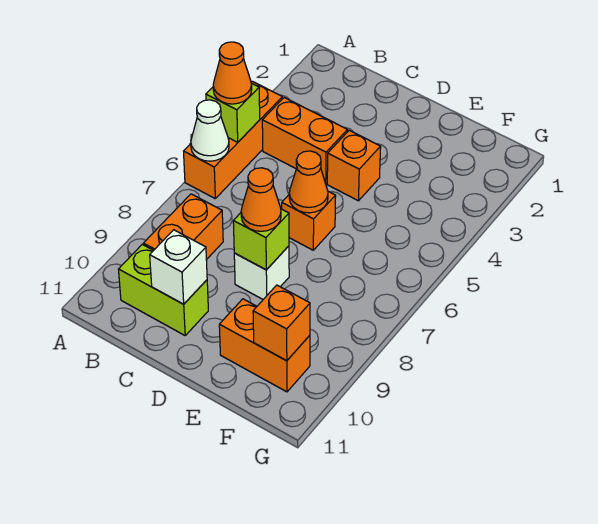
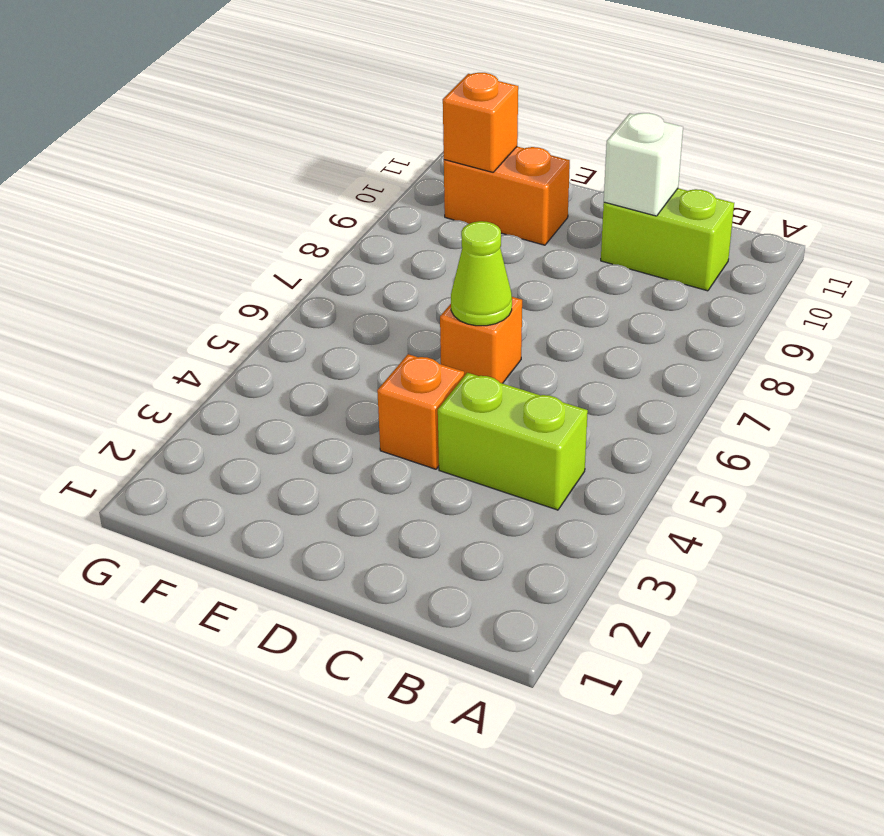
lime 1x2 brick [438,373,588,510] -> orange 1x2 brick [262,98,347,183]
lime 1x1 cone [451,221,512,326] -> orange 1x1 cone [289,151,328,213]
none -> orange 1x3 brick [184,81,282,198]
none -> orange 1x2 brick [143,194,223,260]
none -> white 1x1 brick [234,246,289,299]

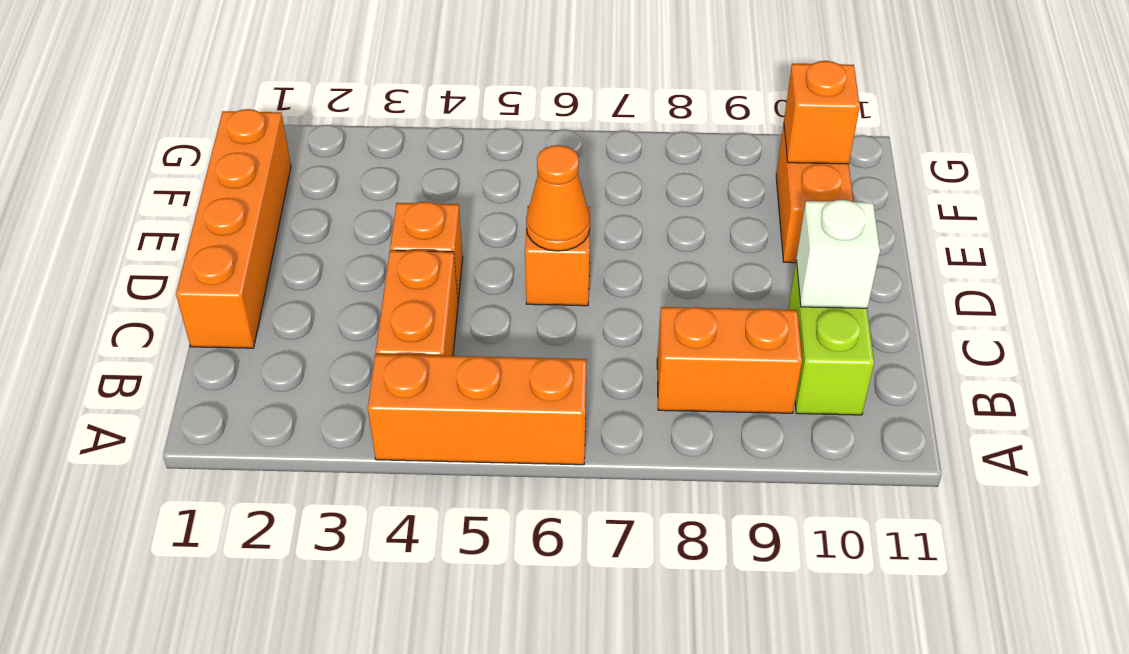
orange 1x4 brick [176,109,291,348] -> none
none -> white 1x1 brick [234,246,289,299]
none -> lime 1x1 brick [206,83,260,142]
none -> white 1x1 cone [191,100,229,161]

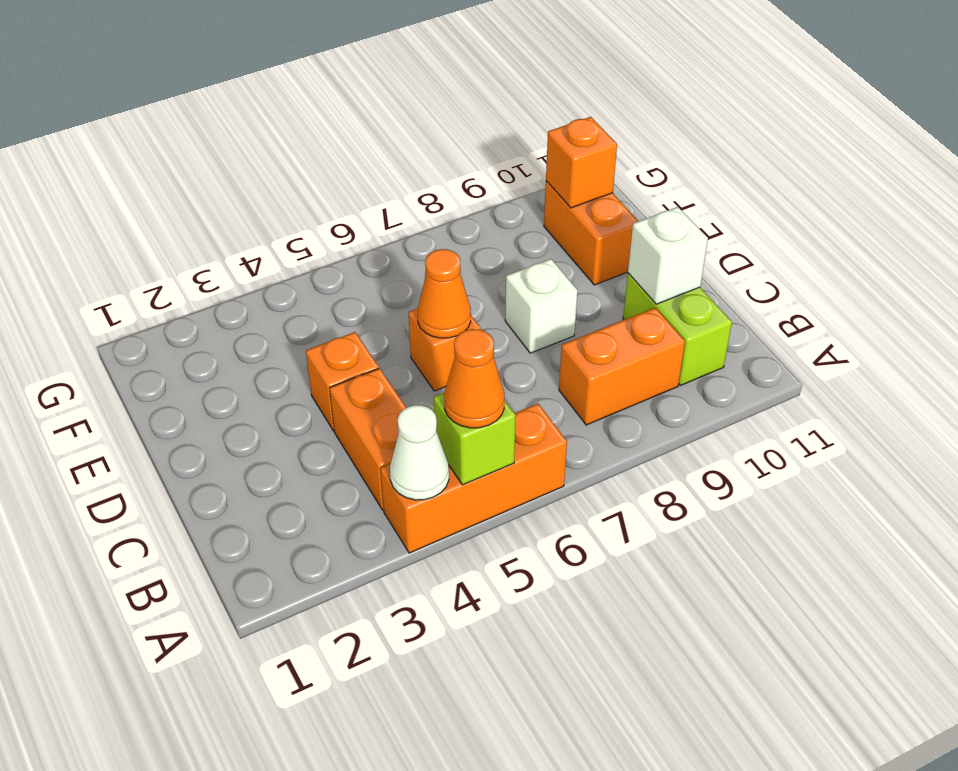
white 1x1 cone [390,405,449,500] -> white 1x1 cone moved to [191,100,229,161]
none -> lime 1x1 brick [233,209,289,270]
none -> orange 1x1 cone [241,168,281,231]

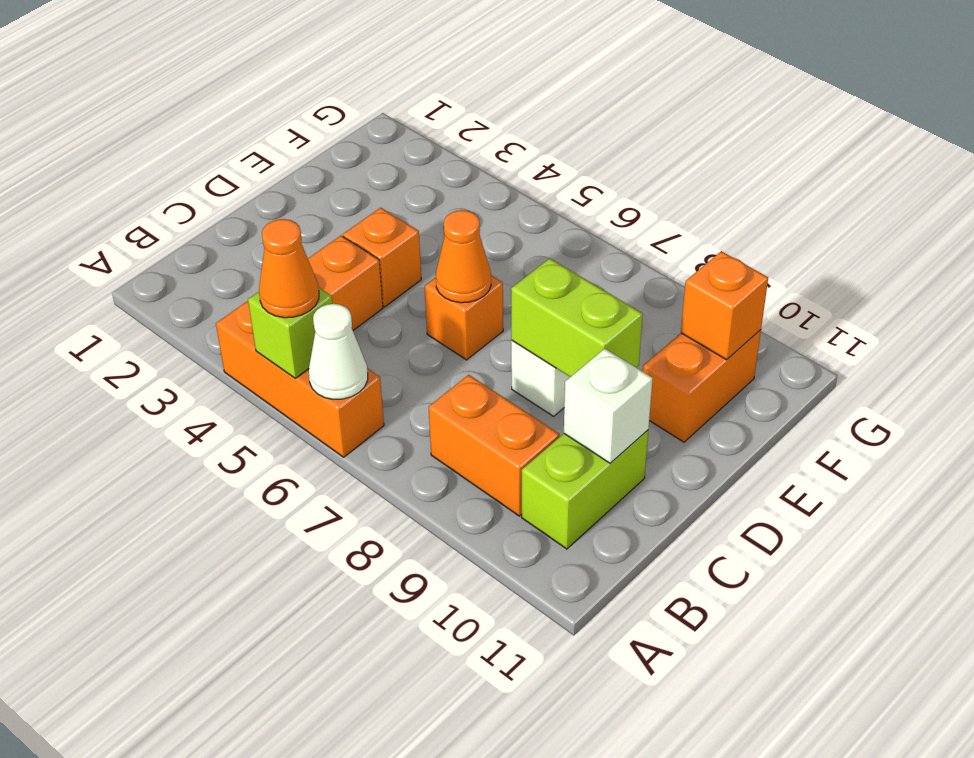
lime 1x2 brick [511,258,643,377] -> lime 1x1 brick [233,209,289,270]
none -> orange 1x1 cone [241,168,281,231]

